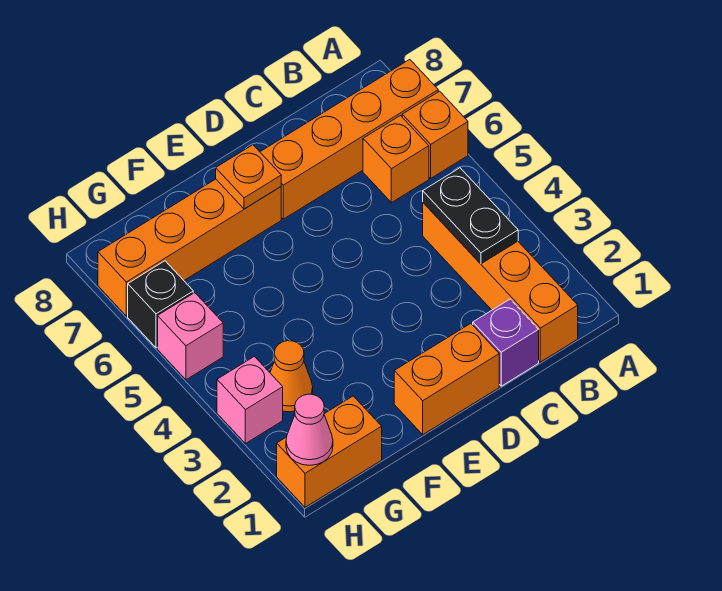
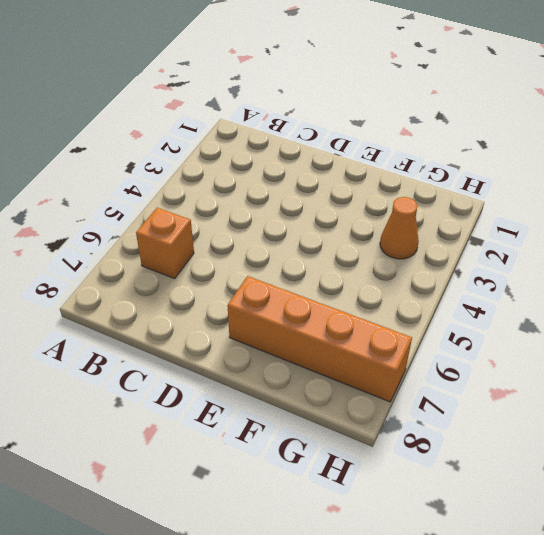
none -> orange 1x1 brick [402,91,468,178]
none -> orange 1x4 brick [260,60,438,219]
none -> orange 1x4 brick [423,203,578,362]

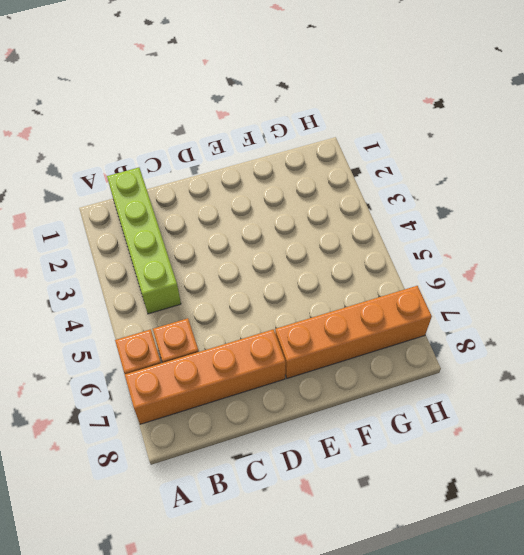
lime 1x4 brick [107,167,181,314] -> orange 1x4 brick [423,203,578,362]
none -> purple 1x1 brick [473,299,539,386]
none -> orange 1x2 brick [394,324,499,435]
none -> orange 1x2 brick [277,396,382,507]

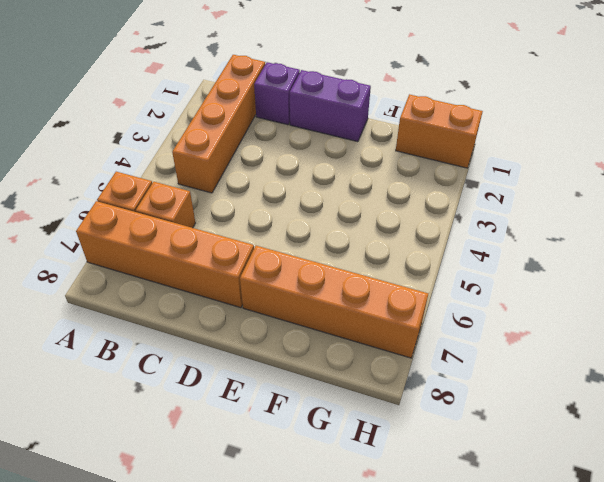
purple 1x2 brick [290,70,371,142] -> orange 1x2 brick [394,324,499,435]
none -> orange 1x1 cone [270,341,313,412]
none -> pink 1x1 brick [217,356,283,444]
none -> pink 1x1 brick [158,293,223,380]

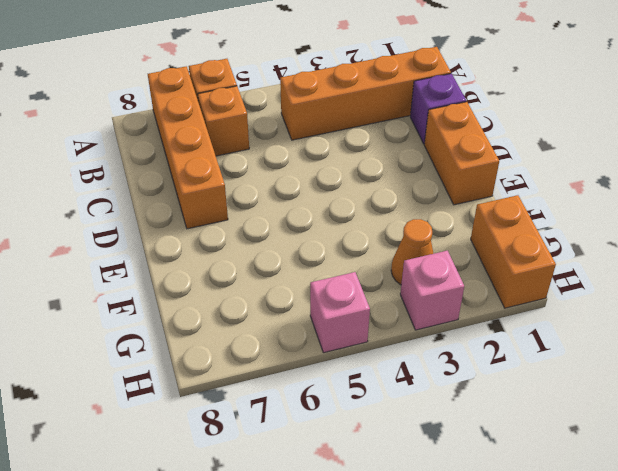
none -> orange 1x4 brick [98,179,281,316]
none -> black 1x1 brick [128,261,193,348]
none -> black 1x2 plate [423,168,518,264]

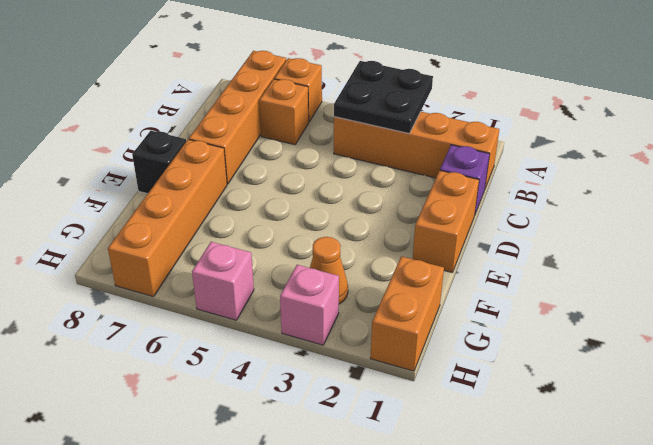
black 2x2 plate [334,61,433,133] -> black 1x2 plate [423,168,518,264]
black 1x1 brick [132,131,186,194] -> black 1x1 brick moved to [128,261,193,348]
none -> orange 1x1 plate [216,145,281,209]
none -> pink 1x1 cone [286,394,333,465]

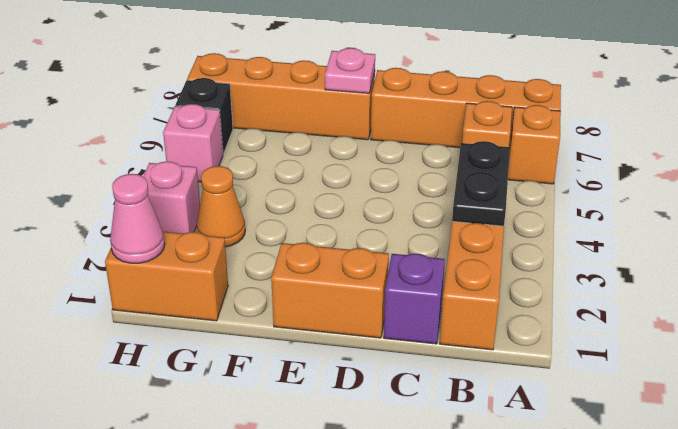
pink 1x1 plate [325,48,375,93] -> orange 1x1 plate [216,145,281,209]

